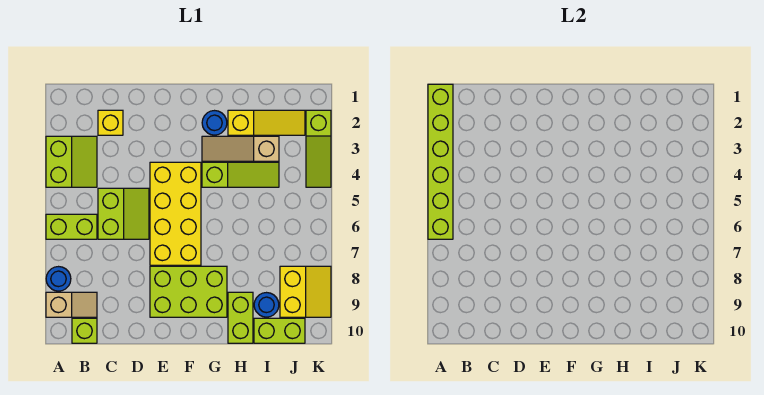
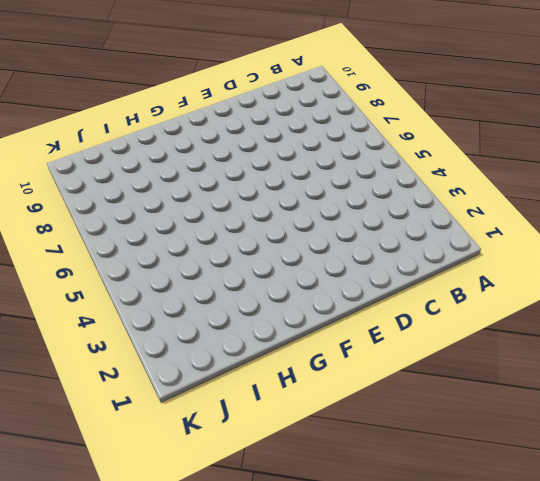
none -> lime 2x2 slope [46,136,97,187]
none -> lime 1x2 brick [46,214,97,239]
none -> blue 1x1 round brick [46,267,71,291]

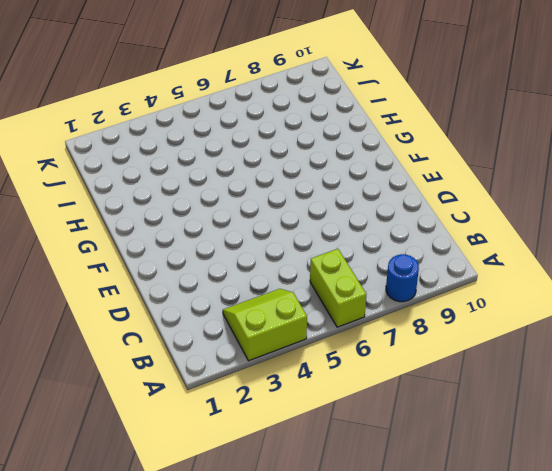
none -> tan 1x2 slope [46,292,97,317]
none -> lime 1x1 brick [72,318,97,343]
none -> yellow 1x1 brick [98,110,123,135]

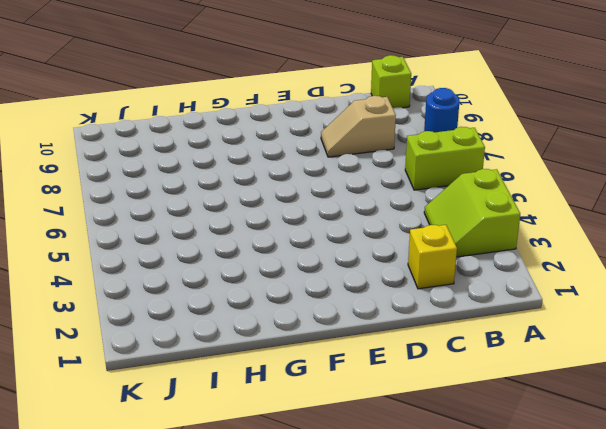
tan 1x2 slope [321,96,396,157] -> tan 1x2 slope moved to [46,292,97,317]
none -> lime 2x2 slope [98,188,149,239]
none -> yellow 2x4 brick [150,162,201,265]
none -> lime 2x3 brick [150,266,227,317]

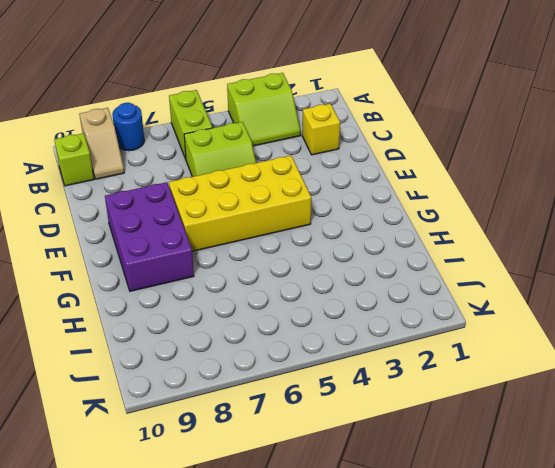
purple 2x3 brick [105,182,194,291] -> lime 2x3 brick [150,266,227,317]
none -> blue 1x1 round brick [202,111,227,135]
none -> tan 1x3 slope [202,136,279,161]
none -> lime 1x3 slope [202,162,279,187]

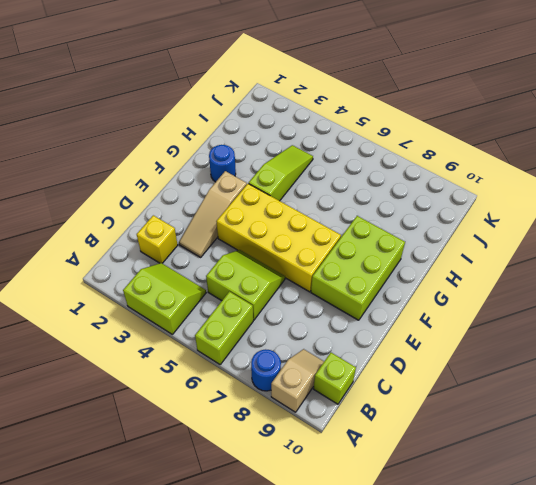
tan 1x3 slope [179,171,247,257] -> tan 1x3 slope moved to [202,136,279,161]
none -> yellow 1x3 slope [228,110,305,135]
none -> lime 1x2 brick [228,292,253,343]
none -> blue 1x1 round brick [254,293,279,317]

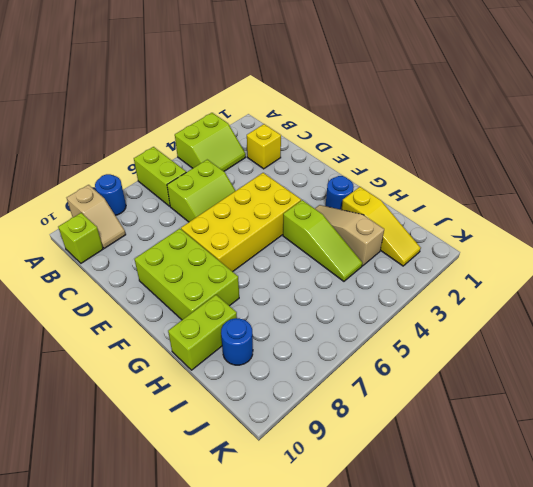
none -> lime 1x2 brick [254,318,305,343]
none -> yellow 2x2 slope [280,266,331,317]
none -> lime 1x3 slope [306,110,331,187]

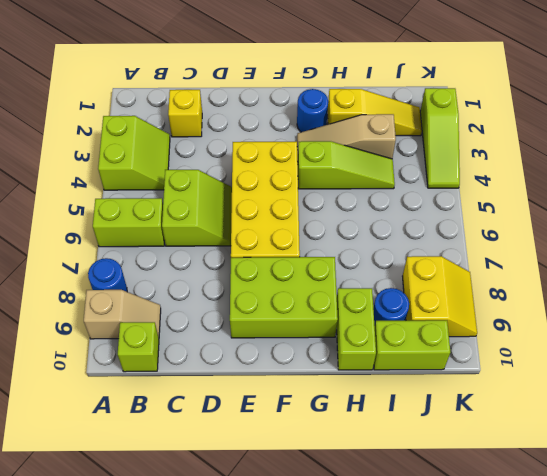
none -> lime 1x6 brick [428,84,453,239]

